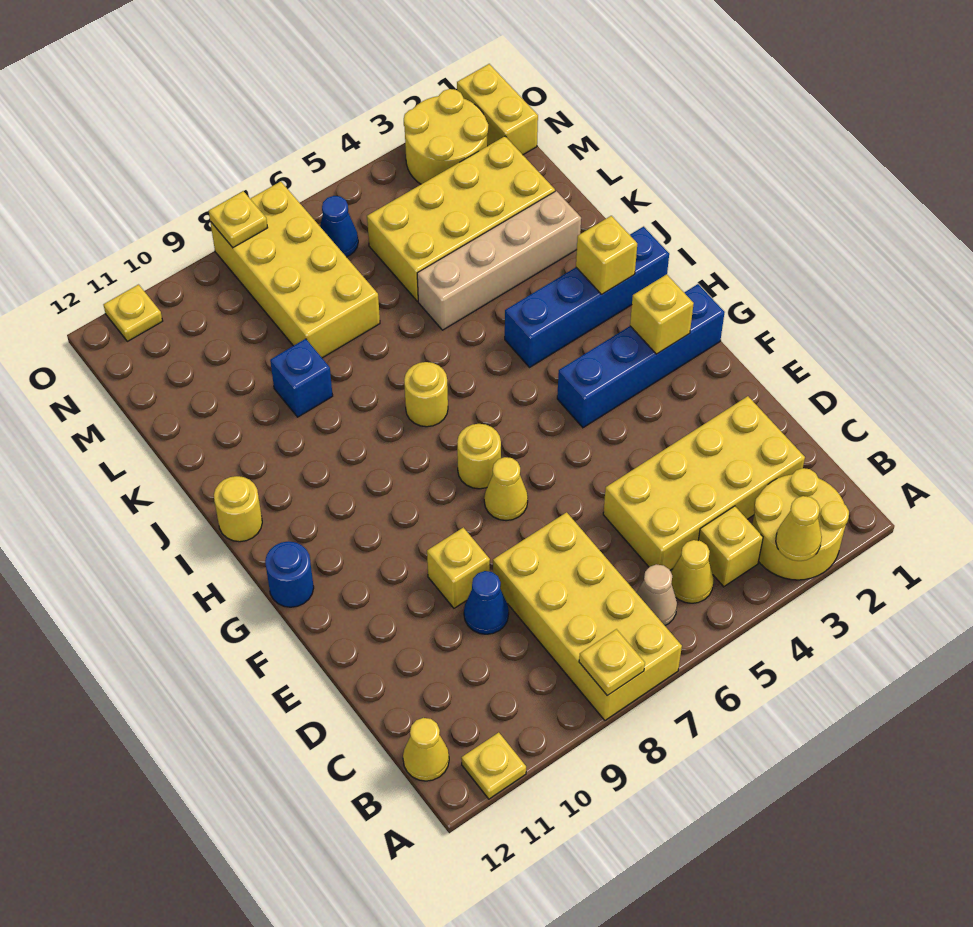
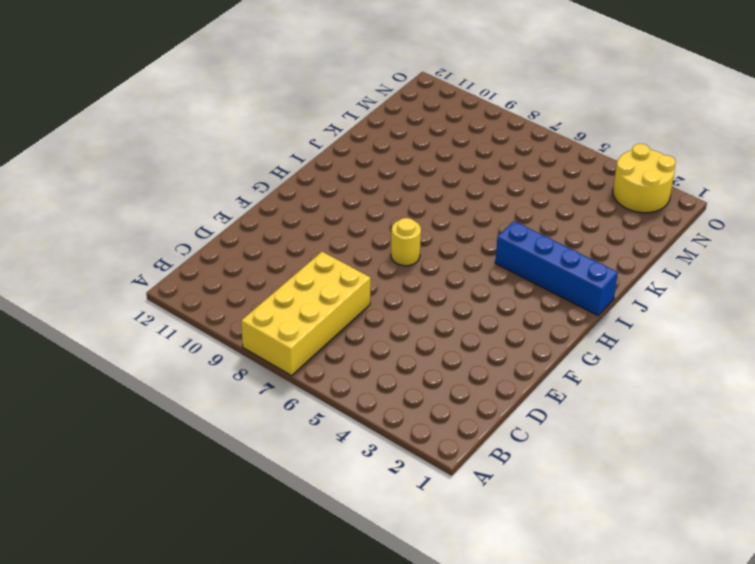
none -> yellow 2x2 round brick [752,468,849,580]
none -> yellow 1x1 plate [461,732,526,799]
none -> yellow 1x1 brick [698,506,763,587]
none -> yellow 1x1 cone [671,540,714,603]

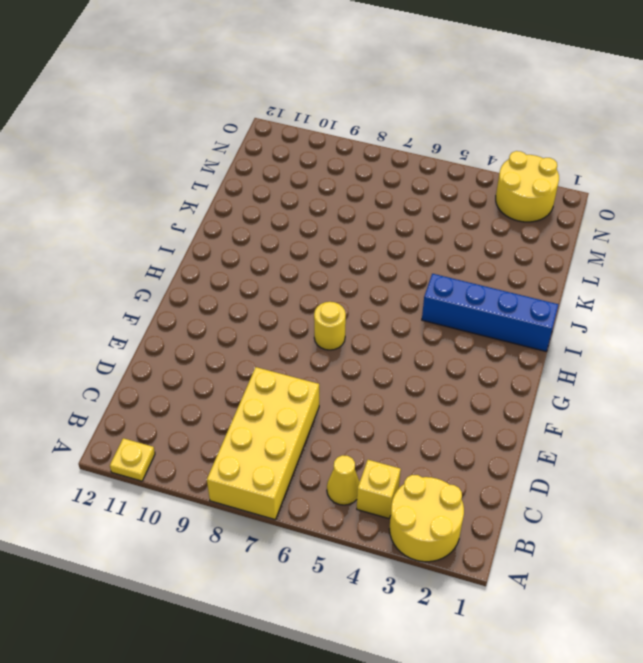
none -> tan 1x1 cone [636,564,677,625]
none -> yellow 1x1 cone [403,718,449,781]
none -> yellow 2x4 brick [603,396,805,570]
none -> blue 1x1 cone [464,571,509,634]

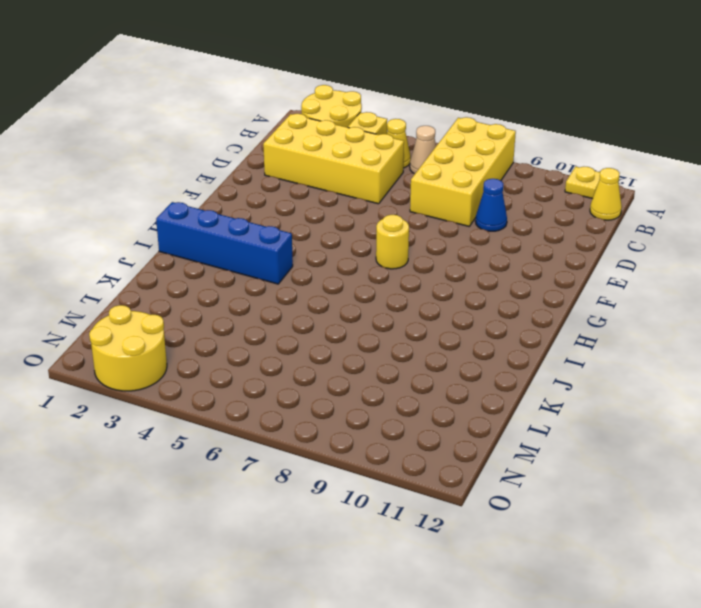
none -> yellow 1x1 brick [427,527,490,608]
none -> yellow 1x1 cone [484,457,528,521]
none -> blue 1x4 brick [557,284,725,428]
none -> blue 1x1 round brick [265,541,314,607]

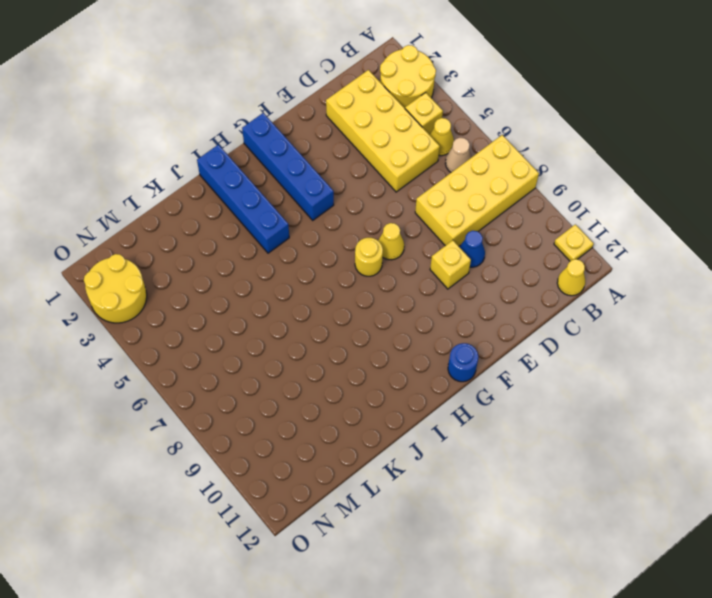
none -> yellow 1x1 round brick [404,362,448,427]
none -> yellow 1x1 round brick [214,476,262,542]
none -> tan 1x4 brick [417,191,581,330]
none -> blue 1x1 brick [270,339,333,417]

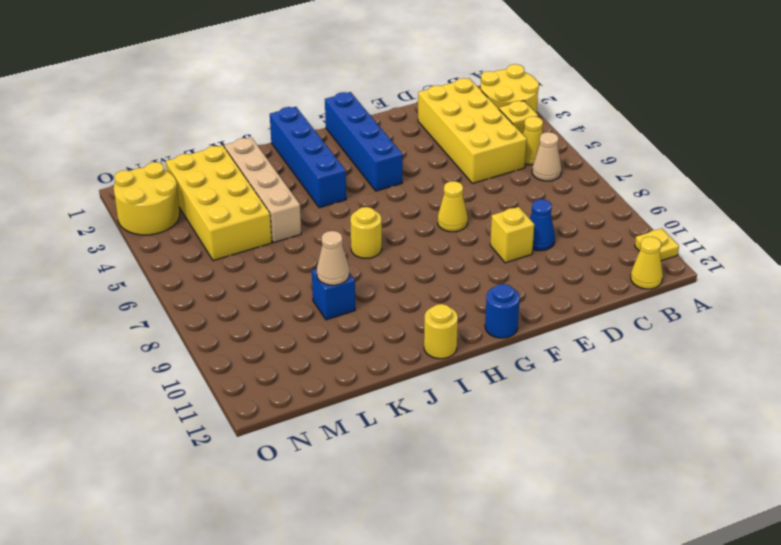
tan 1x1 cone [317,231,349,285] -> none
none -> yellow 2x4 brick [493,512,682,720]
none -> yellow 1x1 round brick [457,424,501,489]
none -> yellow 2x4 brick [210,181,380,358]
none -> yellow 1x2 brick [457,64,538,155]

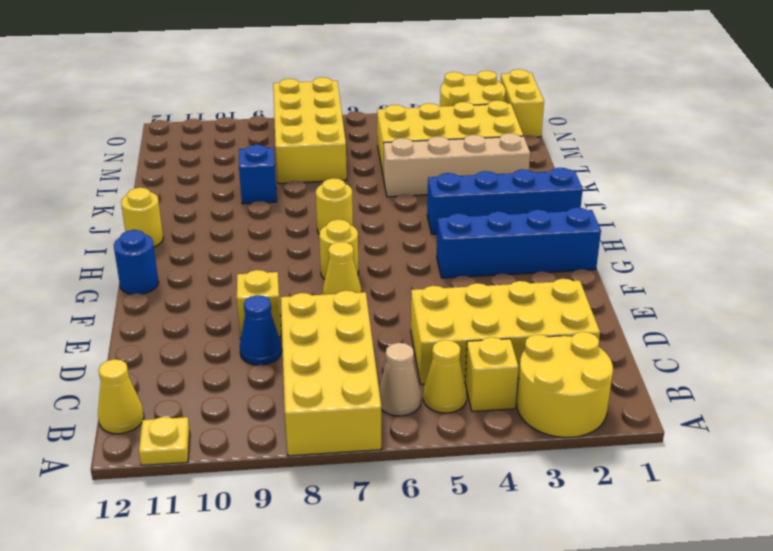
none -> blue 1x1 cone [320,196,358,257]
none -> yellow 1x1 plate [103,285,163,341]
none -> yellow 1x1 cone [776,496,822,561]
none -> yellow 1x1 plate [579,629,645,696]

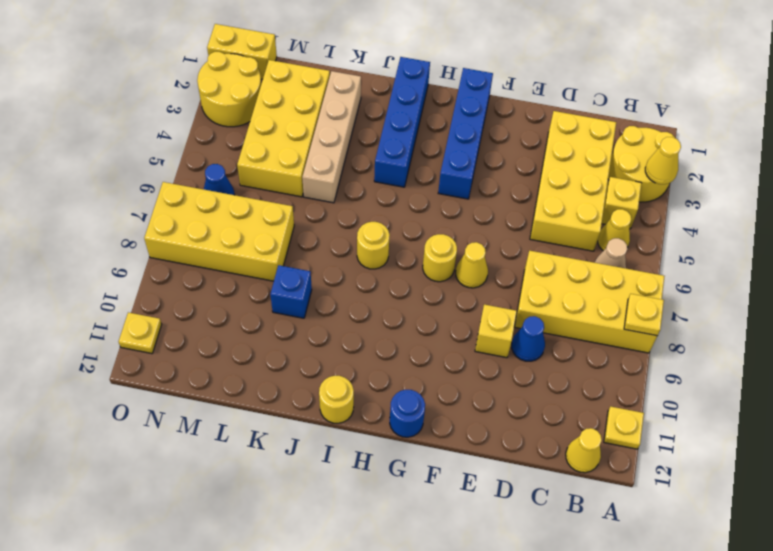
none -> yellow 1x1 brick [630,274,694,354]
none -> yellow 1x1 brick [576,216,637,294]
none -> yellow 1x1 plate [209,191,268,248]

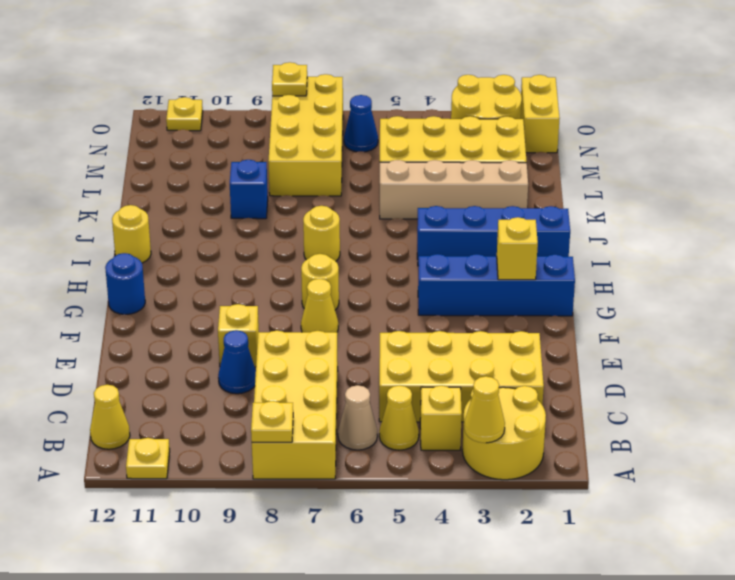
none -> yellow 1x1 brick [576,216,637,294]

